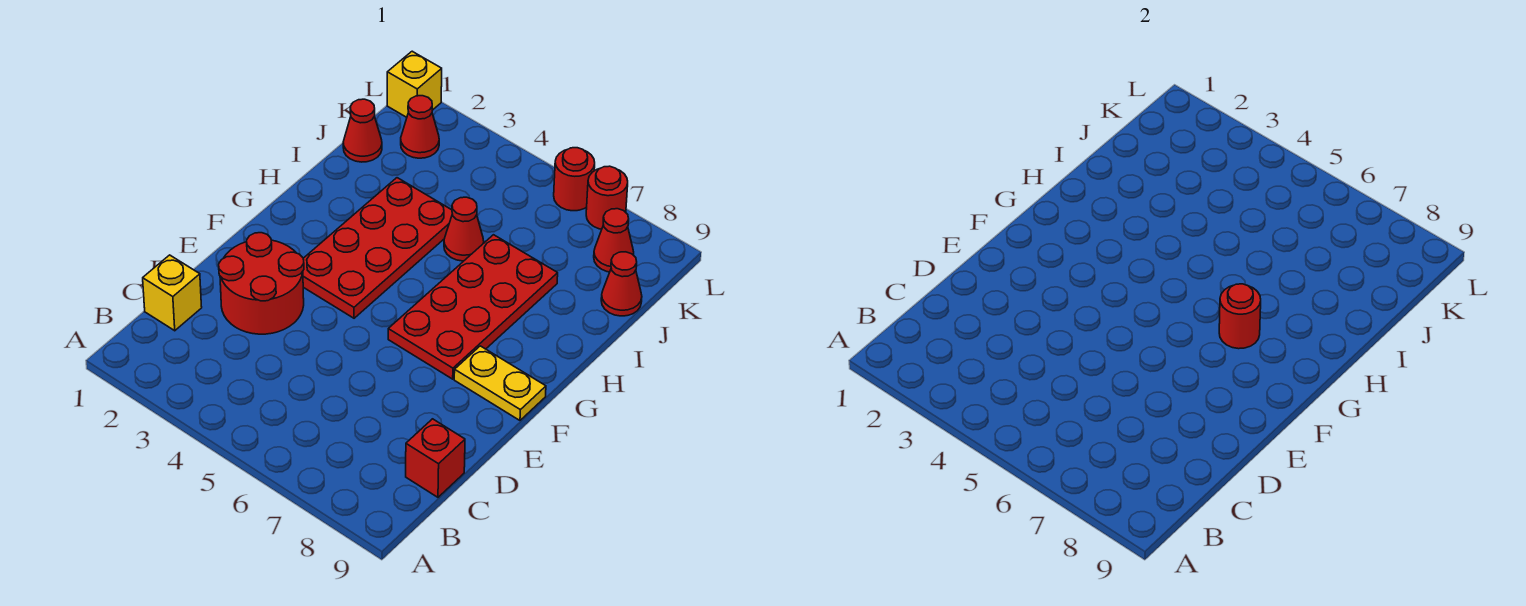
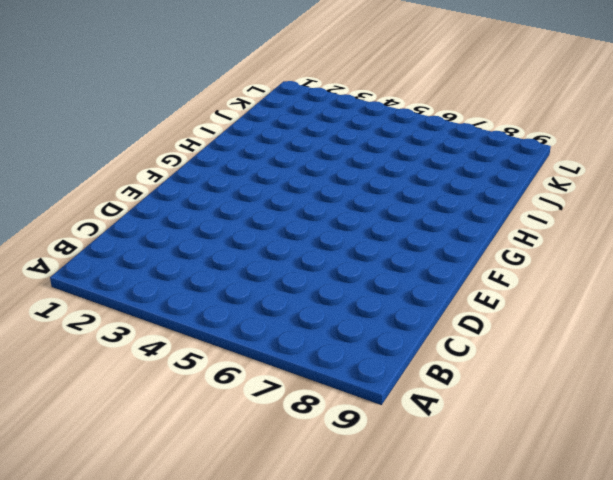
none -> yellow 1x1 brick [143,255,202,331]
none -> red 1x1 brick [406,419,465,497]
none -> red 2x2 round brick [219,233,304,334]

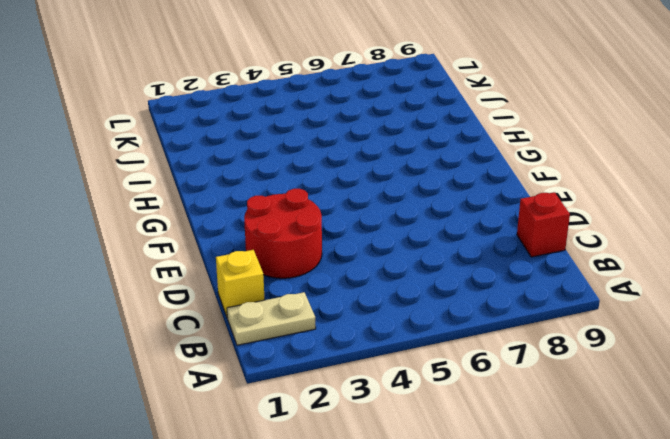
tan 1x2 plate [227,292,316,345] -> none
none -> red 2x4 plate [303,178,452,318]
none -> red 2x4 plate [388,235,558,379]
none -> yellow 1x2 plate [454,346,546,420]

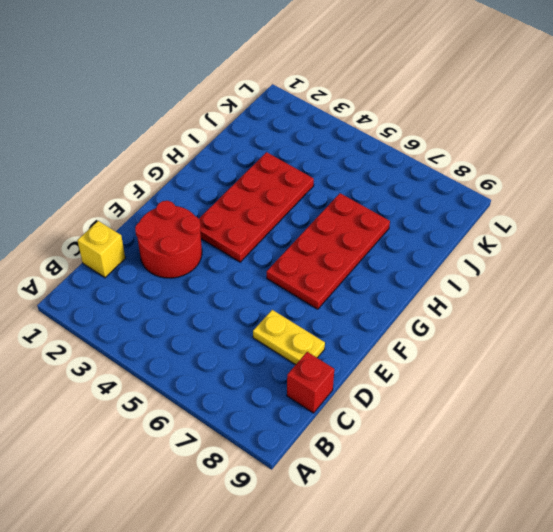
yellow 1x2 plate [253,310,325,365] -> yellow 1x2 plate moved to [454,346,546,420]
none -> red 1x1 cone [444,197,484,261]
none -> red 1x1 cone [343,99,382,162]
none -> red 1x1 cone [601,252,642,316]

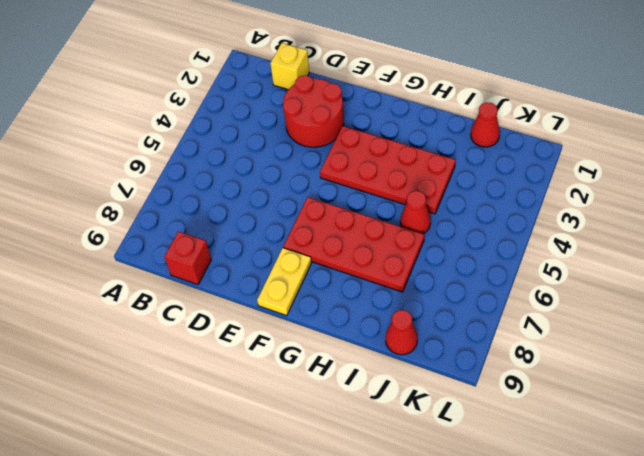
none -> red 1x1 cone [401,96,439,158]
none -> red 1x1 cone [594,209,634,272]
none -> yellow 1x1 brick [387,51,442,117]

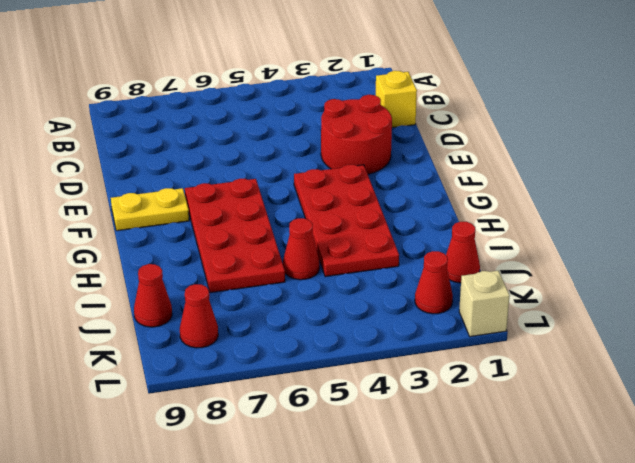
tan 1x1 brick [459,271,510,337] -> yellow 1x1 brick [387,51,442,117]
none -> red 1x1 brick [406,419,465,497]
none -> red 1x1 round brick [554,148,595,211]
none -> red 1x1 round brick [586,166,628,229]

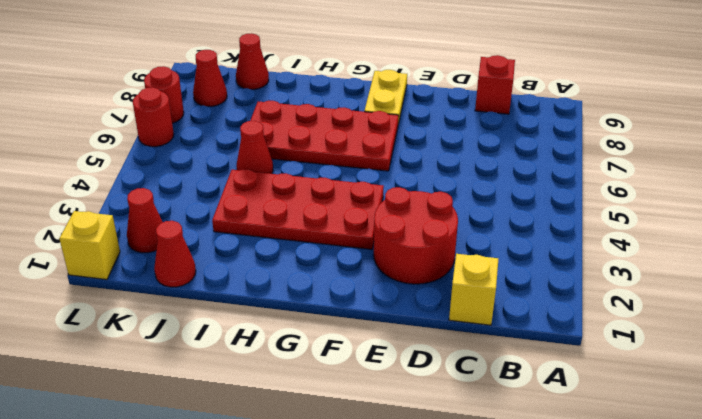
none -> red 1x1 round brick [1219,284,1261,349]

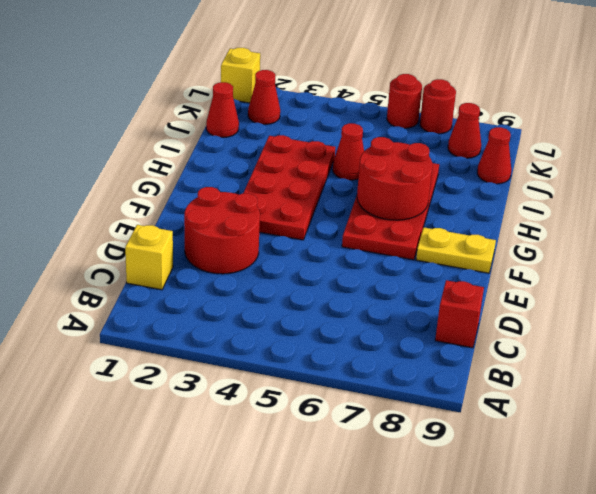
red 2x2 round brick [357,137,433,220] -> red 1x1 round brick [1219,284,1261,349]

